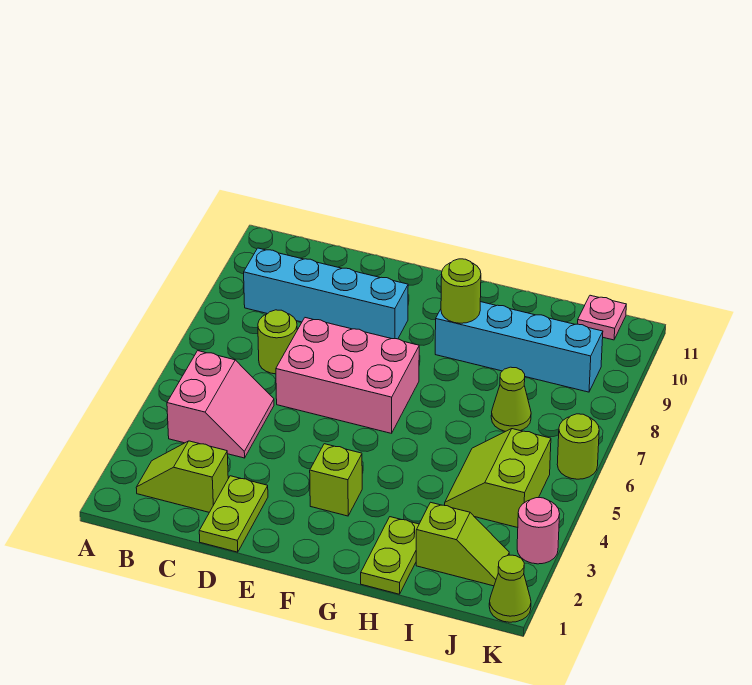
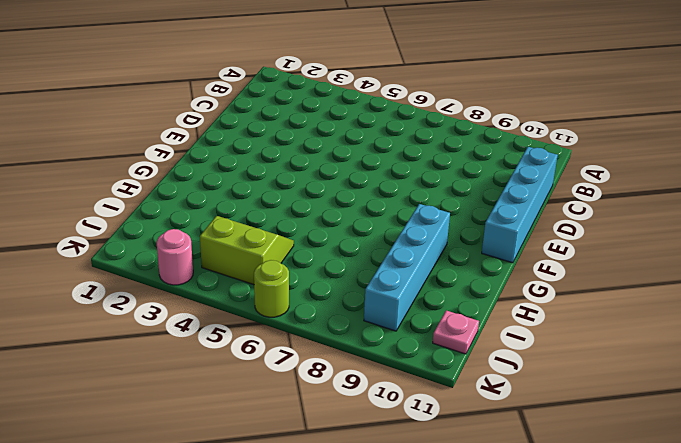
cyan 1x4 brick [482,147,558,263] -> cyan 1x4 brick moved to [244,248,408,339]
none -> lime 1x2 slope [136,441,228,512]
none -> pink 2x2 slope [167,351,274,458]
none -> lime 1x1 round brick [258,310,297,374]

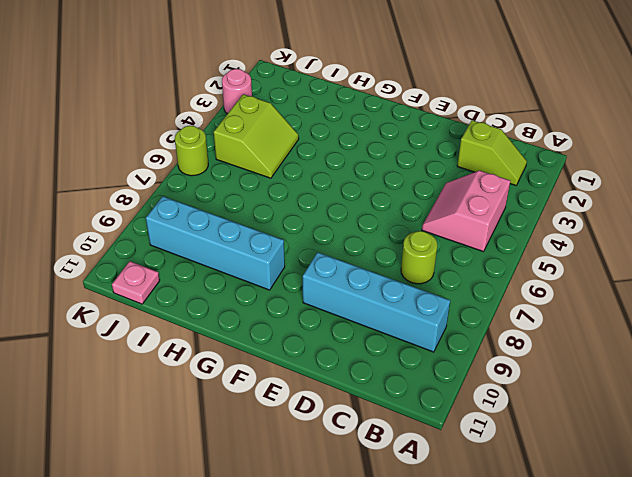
none -> lime 1x2 plate [199,476,268,552]
none -> pink 2x3 brick [276,318,419,433]
none -> lime 1x1 brick [310,444,362,516]

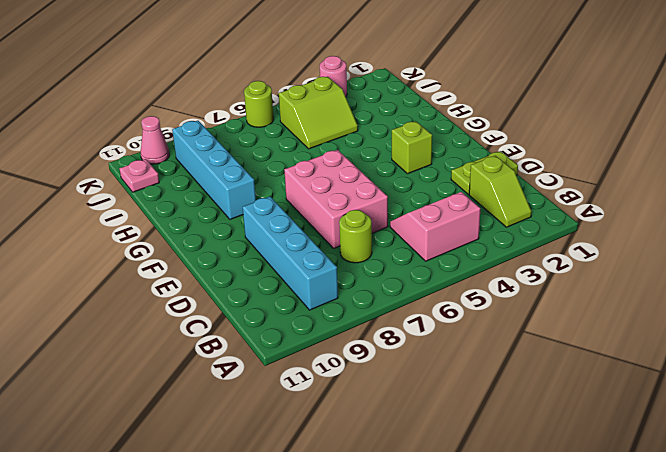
pink 1x1 cone [141,116,169,164] -> none
none -> lime 1x2 plate [361,517,419,594]
none -> lime 1x2 slope [416,502,509,586]
none -> lime 1x1 cone [491,367,531,431]

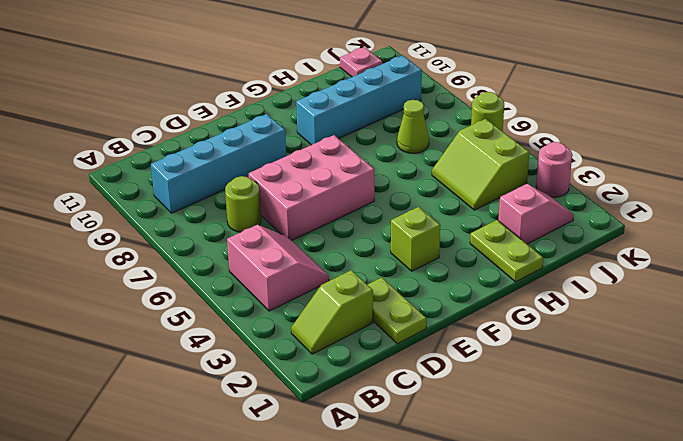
pink 1x2 slope [499,184,574,244] -> lime 1x2 slope [416,502,509,586]
none -> lime 1x1 cone [489,555,531,622]
none -> lime 1x1 round brick [441,259,481,323]

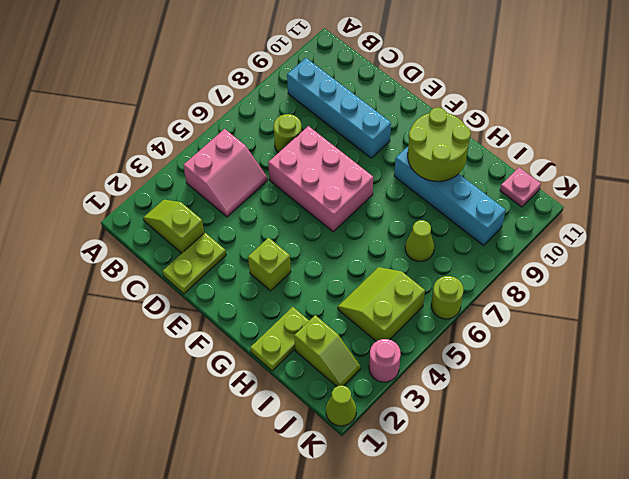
lime 2x2 round brick [408,108,471,181] -> lime 1x1 round brick [441,259,481,323]

